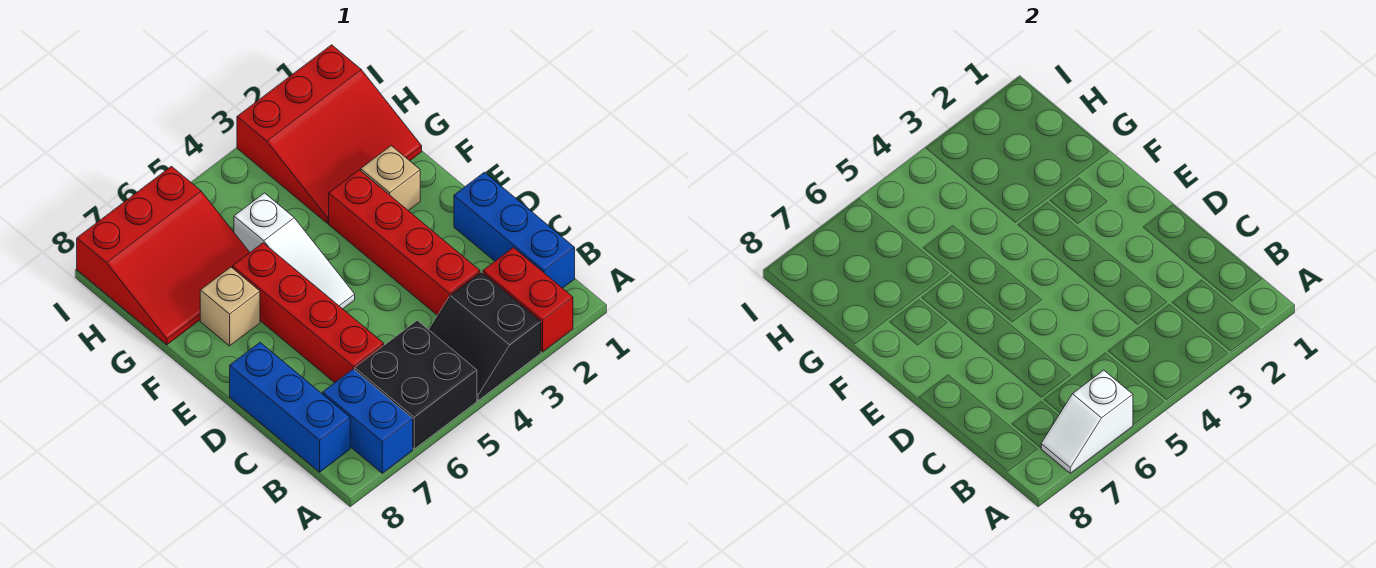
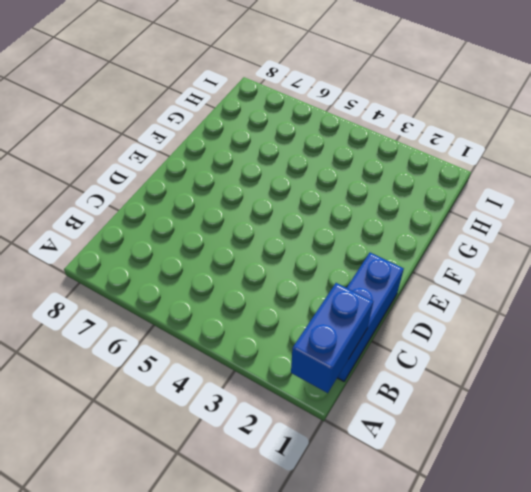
blue 1x2 brick [291,283,373,393] -> blue 1x2 brick moved to [323,369,413,473]
none -> red 1x2 brick [483,248,573,352]
none -> black 2x2 slope [429,272,541,400]
none -> black 2x2 brick [355,320,477,449]

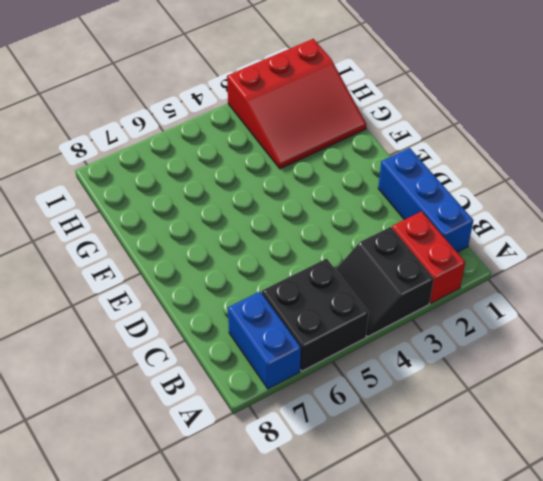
none -> blue 1x3 brick [230,343,350,472]
none -> red 1x4 brick [329,170,480,315]
none -> red 1x4 brick [233,243,384,383]

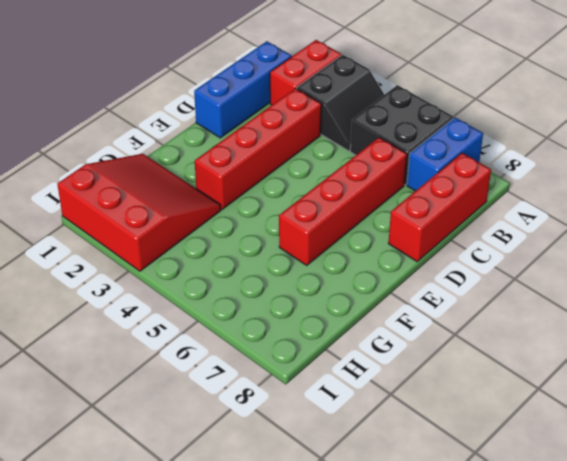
red 1x3 brick [388,153,491,262] -> blue 1x3 brick [230,343,350,472]
none -> white 1x3 slope [234,193,355,309]
none -> tan 1x1 brick [361,146,420,211]
none -> tan 1x1 brick [200,267,260,346]

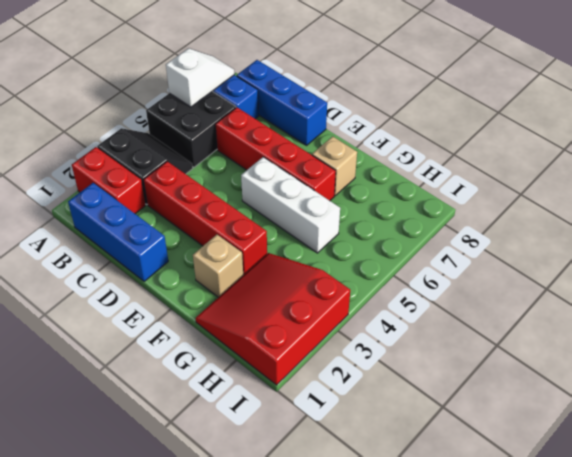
white 1x3 brick [241,157,340,253] -> white 1x3 slope [234,193,355,309]
none -> red 3x3 slope [77,166,250,345]

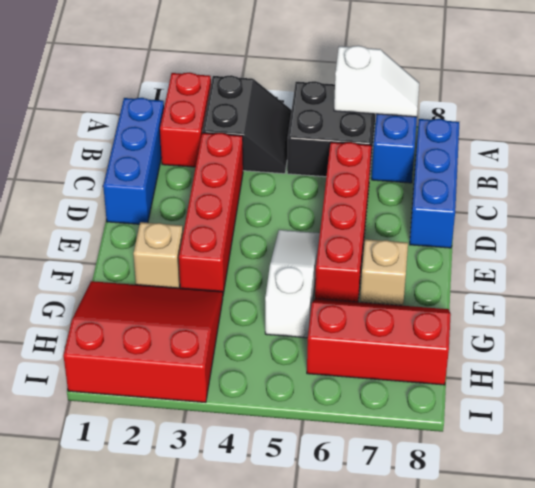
red 2x3 slope [307,299,451,385] -> red 3x3 slope [77,166,250,345]

